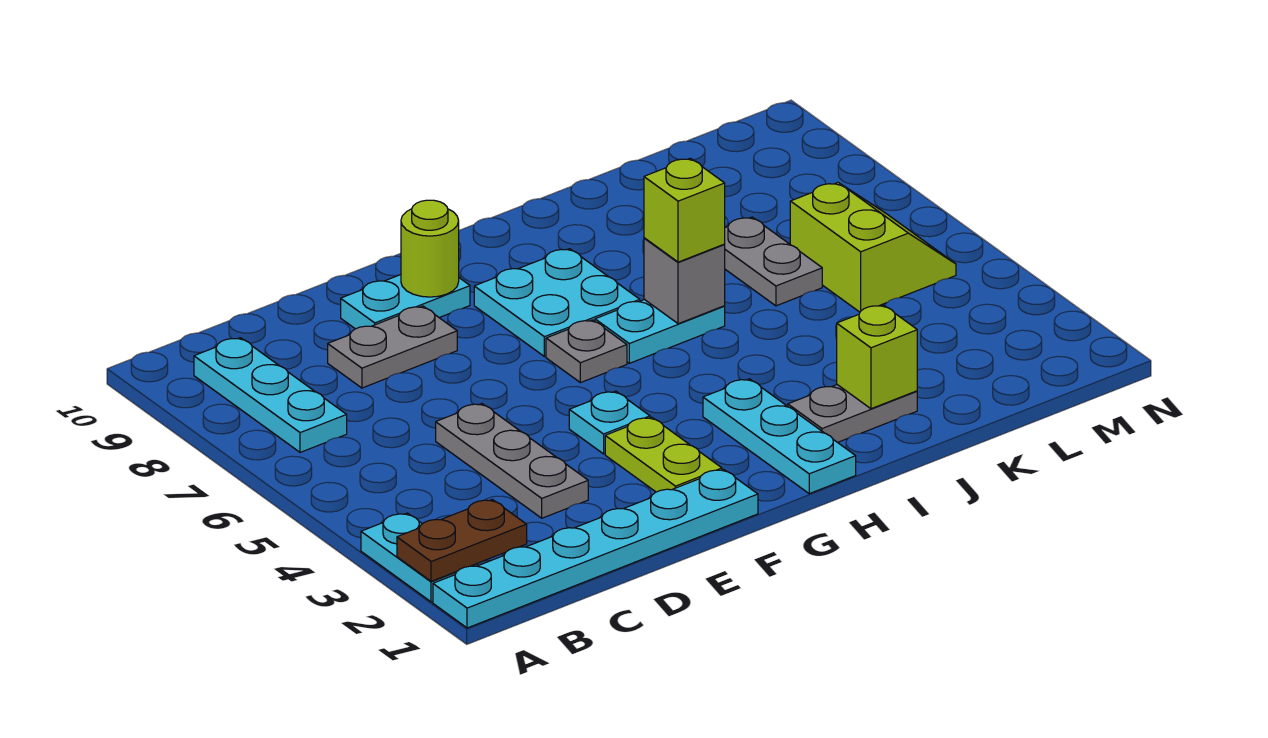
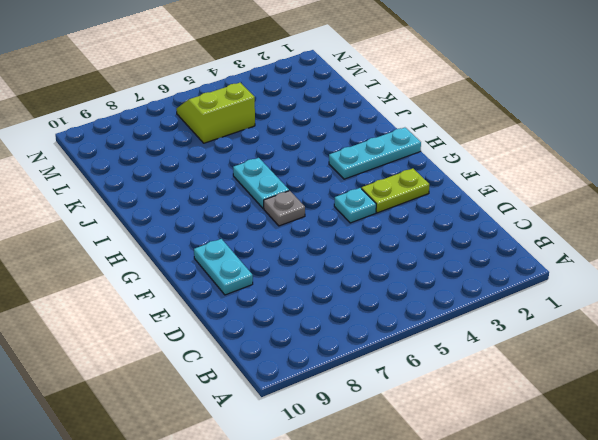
none -> cyan 1x6 plate [433,469,758,628]
none -> cyan 1x2 plate [361,513,478,602]
none -> cyan 1x3 plate [194,338,347,452]

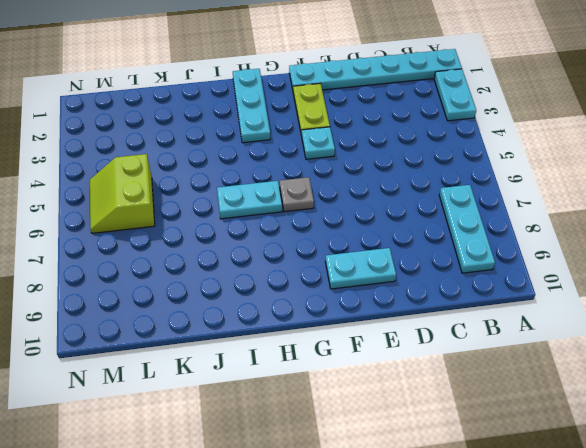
none -> grey 1x3 plate [436,404,588,518]
none -> grey 1x2 plate [328,306,457,388]
none -> cyan 2x2 plate [474,249,640,357]

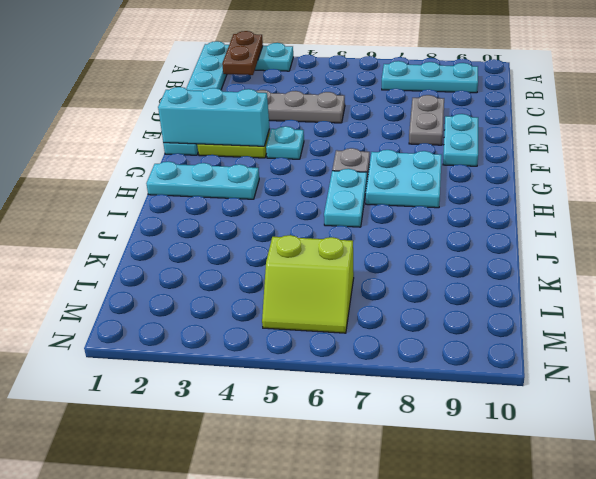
cyan 1x3 brick [158,87,269,146] -> none
none -> grey 1x2 plate [788,385,917,442]
none -> grey 1x2 plate [724,217,822,306]
none -> lime 1x1 round brick [401,200,459,297]

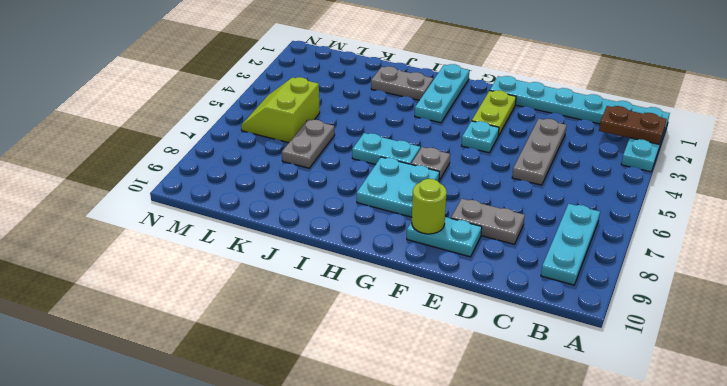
none -> grey 1x1 brick [644,238,725,324]
none -> lime 1x1 brick [837,305,917,409]
none -> lime 1x1 brick [644,158,725,262]

